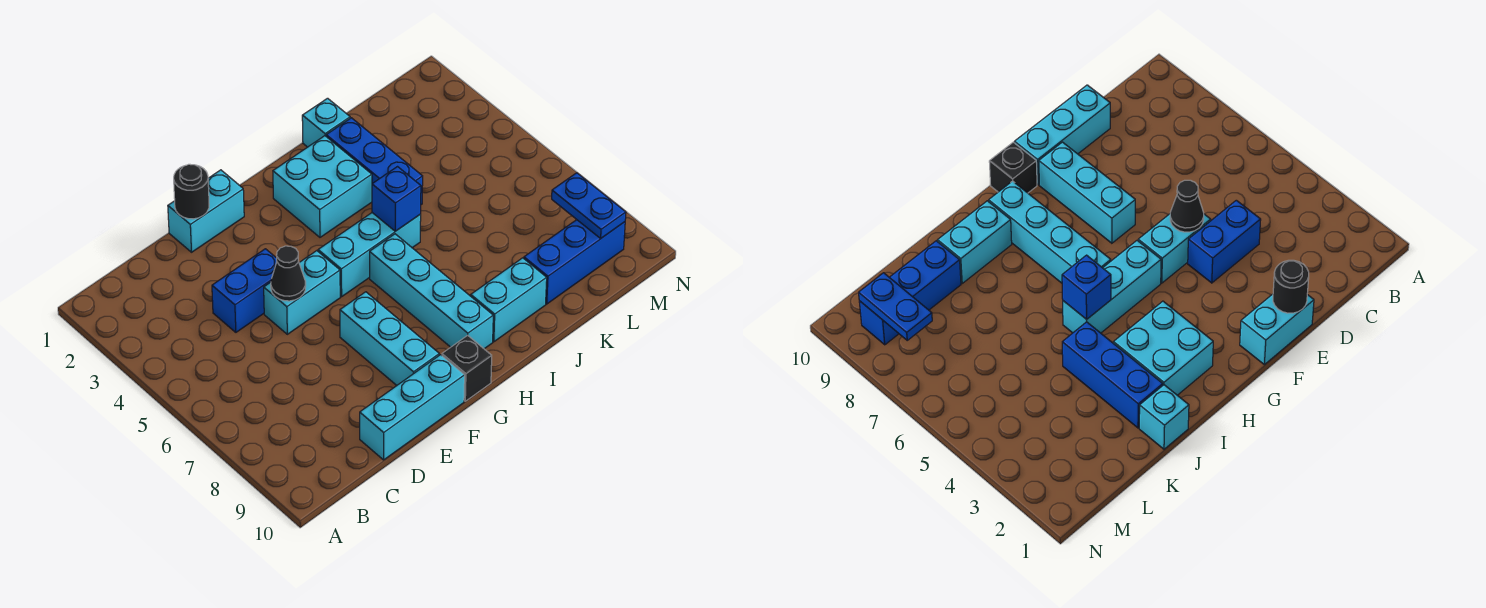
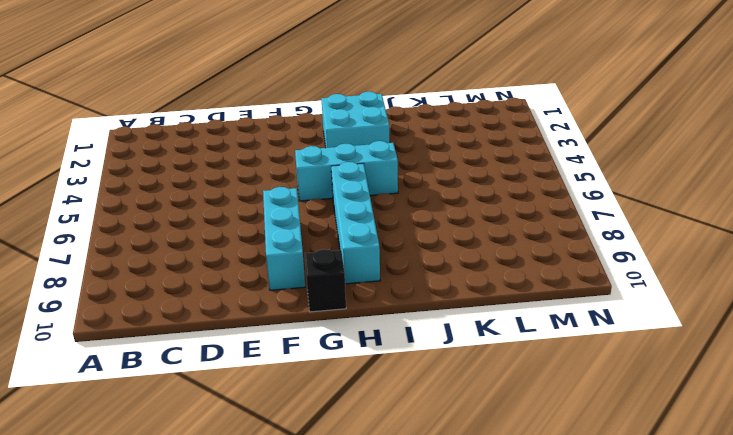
none -> blue 1x2 brick [212,249,277,332]
none -> cyan 1x3 brick [360,355,465,460]
none -> cyan 1x2 brick [168,170,244,252]

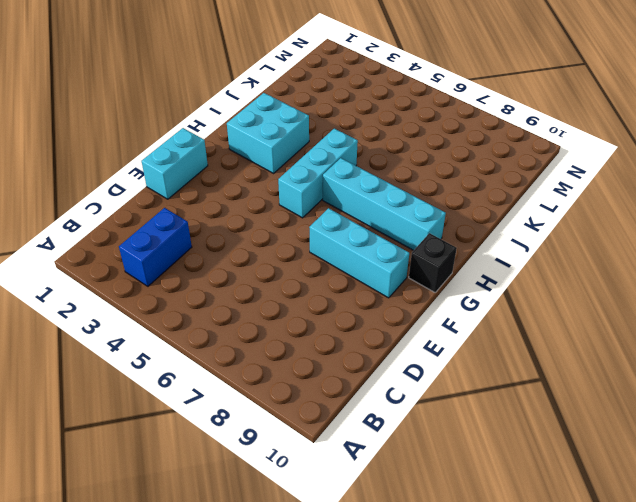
blue 1x2 brick [119,208,192,286] -> blue 1x2 brick moved to [212,249,277,332]
none -> cyan 1x3 brick [360,355,465,460]
none -> cyan 1x2 brick [264,251,340,334]
none -> cyan 1x2 brick [471,258,547,342]

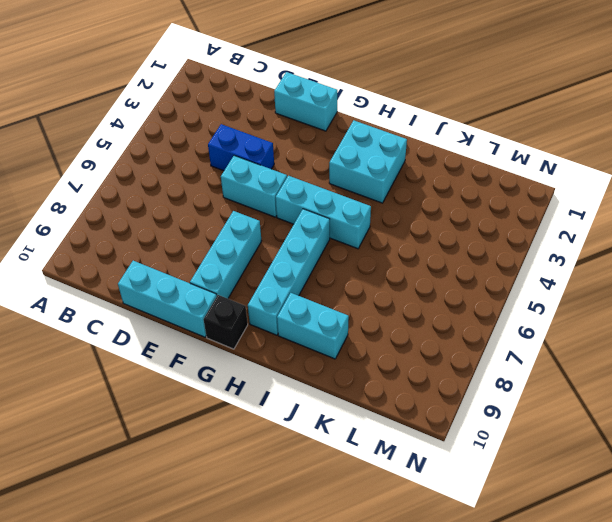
none -> cyan 1x1 brick [302,98,350,147]
none -> blue 1x3 brick [326,118,423,205]
none -> blue 1x3 brick [524,220,625,304]

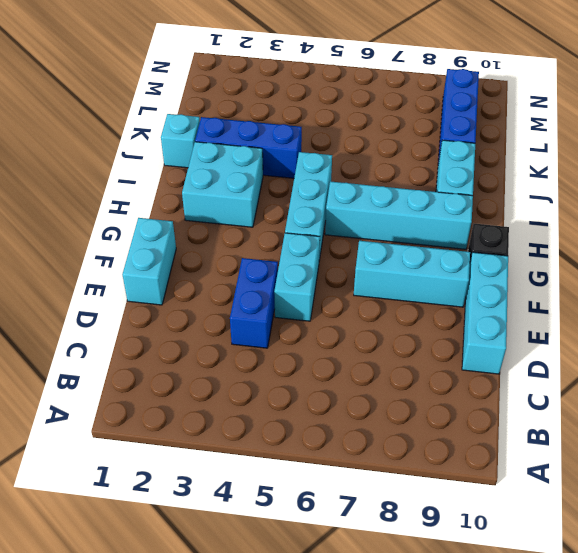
none -> black 1x1 round brick [174,164,209,219]
none -> black 1x1 cone [271,246,306,301]
none -> blue 1x1 brick [372,167,421,231]

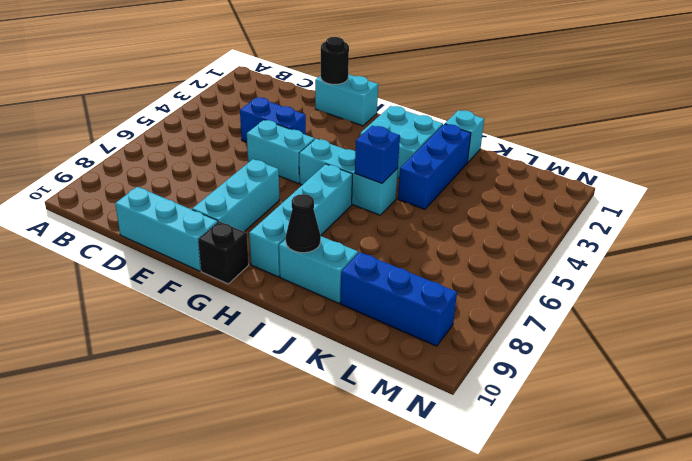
black 1x1 cone [286,194,321,253] -> black 1x1 cone moved to [271,246,306,301]
none -> blue 1x2 plate [552,173,626,238]

